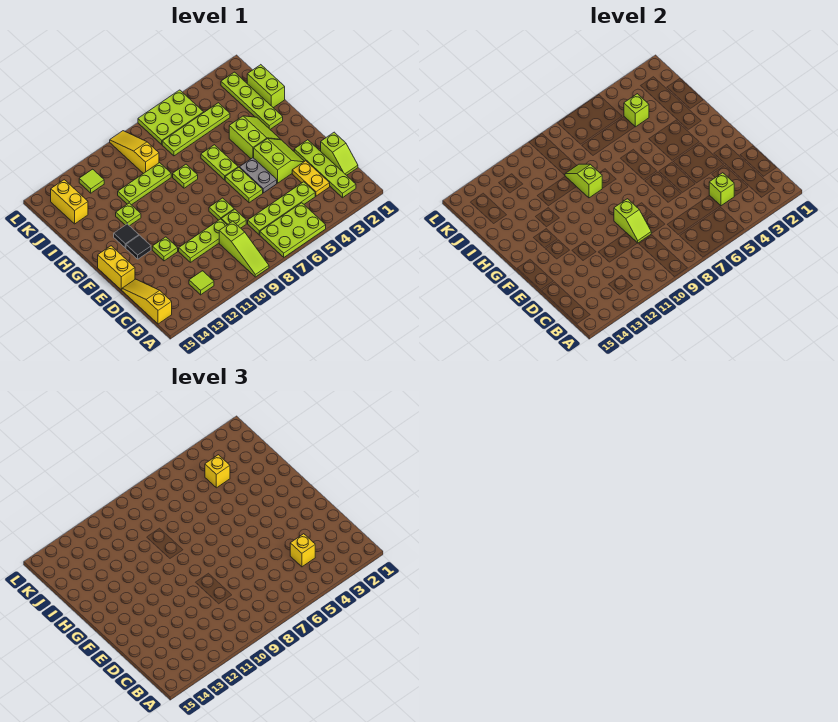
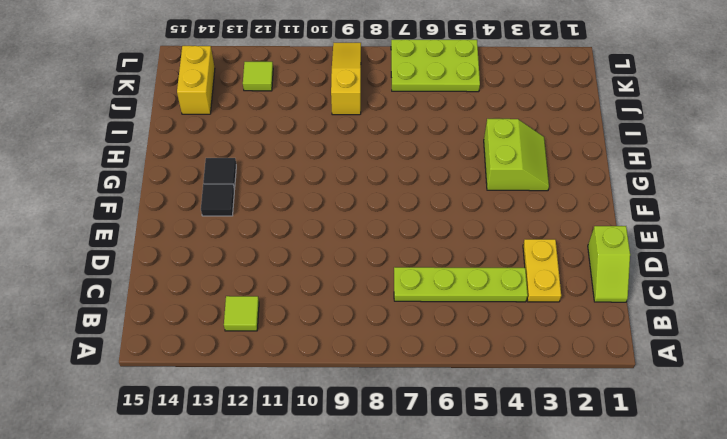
none -> lime 2x3 plate [260,203,326,257]
none -> lime 1x3 slope [219,221,269,277]
none -> lime 1x4 plate [294,140,356,198]
none -> yellow 1x3 slope [122,279,172,324]

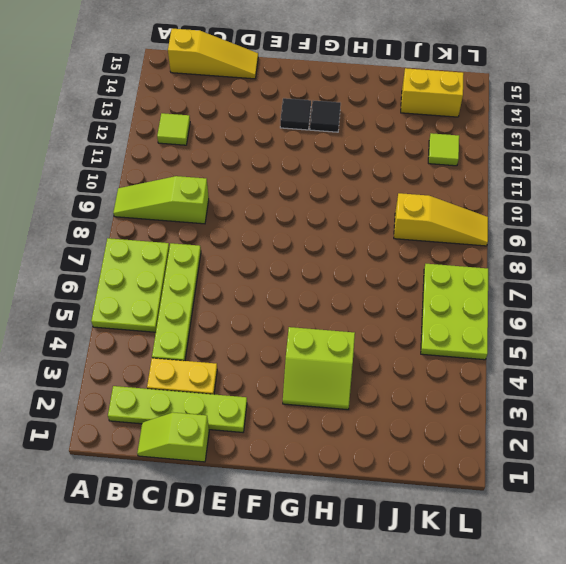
none -> lime 1x1 plate [221,209,246,228]
none -> lime 1x3 plate [179,219,227,262]
none -> lime 2x2 slope [254,139,304,183]
none -> grey 1x2 plate [239,158,277,193]

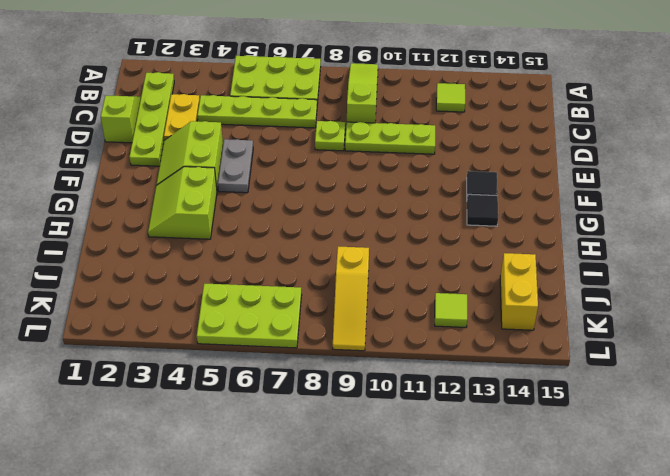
none -> yellow 1x3 slope [122,279,172,324]
none -> lime 1x2 plate [225,167,263,203]
none -> lime 1x1 plate [209,198,234,220]
none -> lime 1x1 plate [152,237,178,261]

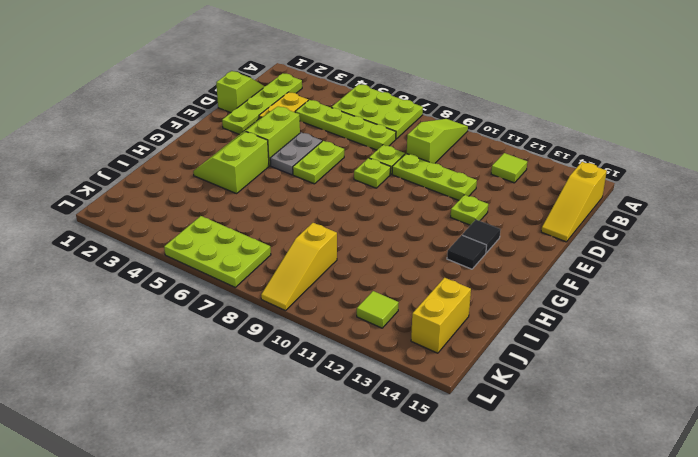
none -> yellow 1x2 brick [98,246,135,290]
none -> lime 1x2 plate [201,145,238,180]
none -> lime 1x4 plate [221,72,283,129]
none -> lime 1x1 plate [173,164,198,188]

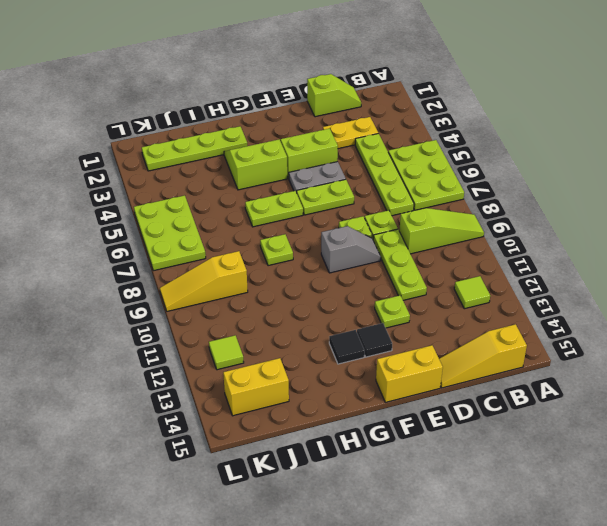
grey 1x2 slope [321,226,381,273] -> none
none -> lime 1x4 plate [294,140,356,198]
none -> lime 1x1 plate [116,203,141,226]
none -> lime 1x2 brick [247,65,285,108]
none -> lime 1x3 plate [118,163,171,205]

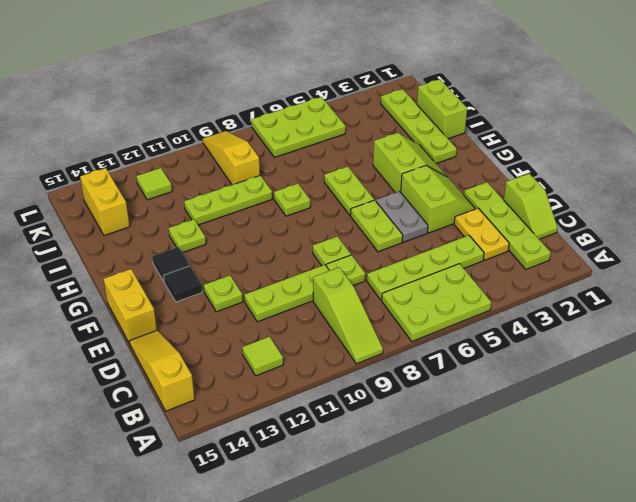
none -> lime 1x4 plate [162,103,230,156]
none -> lime 1x1 brick [709,173,734,206]
none -> lime 1x2 slope [614,199,651,243]
none -> lime 1x2 slope [565,164,602,198]

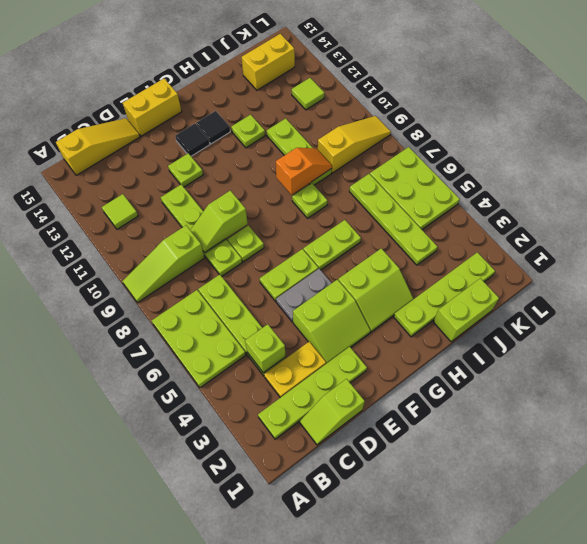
orange 1x2 slope [276,148,332,195] -> lime 1x2 slope [565,164,602,198]
none -> lime 1x1 brick [624,94,649,127]
none -> yellow 1x1 brick [290,534,315,567]
none -> yellow 1x1 brick [205,455,230,488]

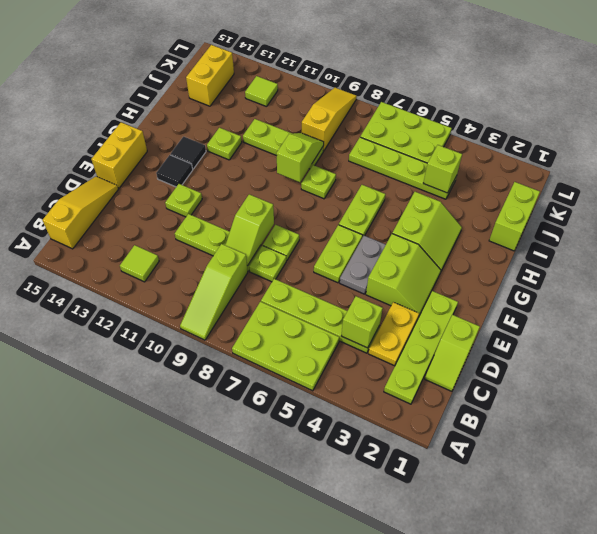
none -> lime 1x4 plate [221,72,283,129]
none -> yellow 1x1 brick [290,534,315,567]
none -> yellow 1x1 brick [205,455,230,488]

